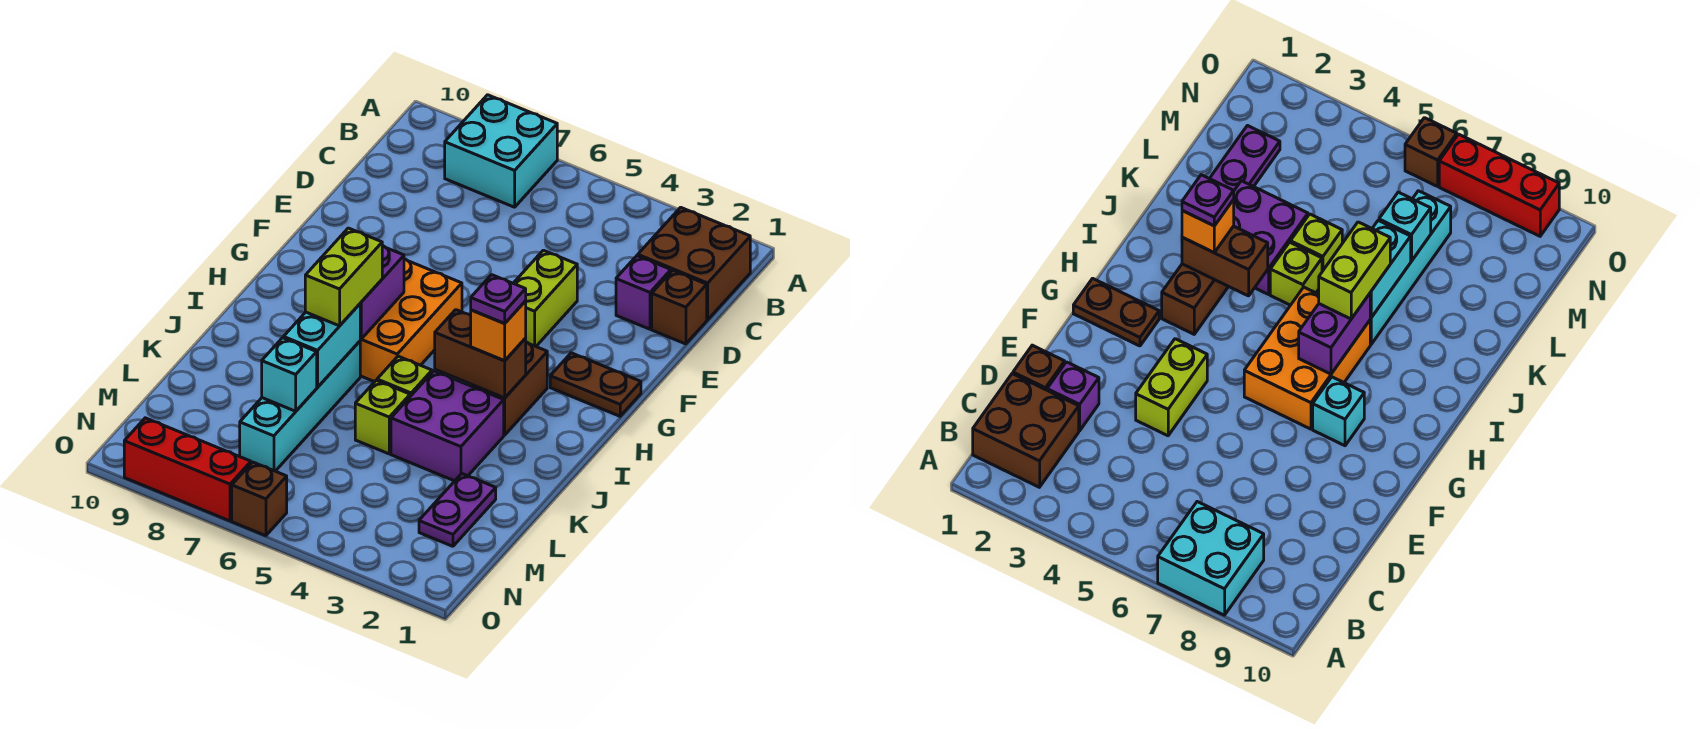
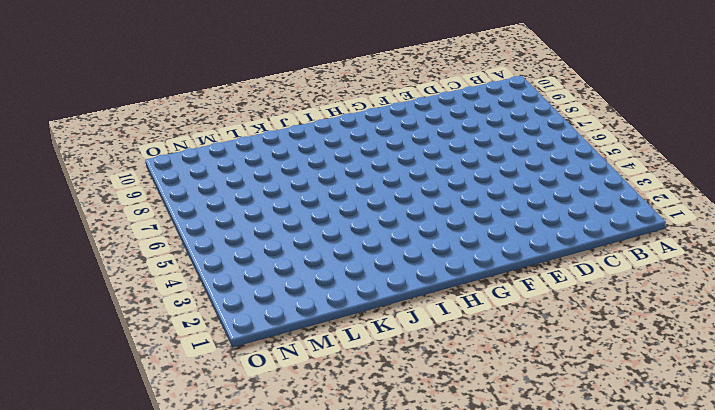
none -> cyan 2x2 brick [445,95,557,207]
none -> brown 2x2 brick [638,207,750,320]
none -> brown 1x1 brick [652,270,707,344]

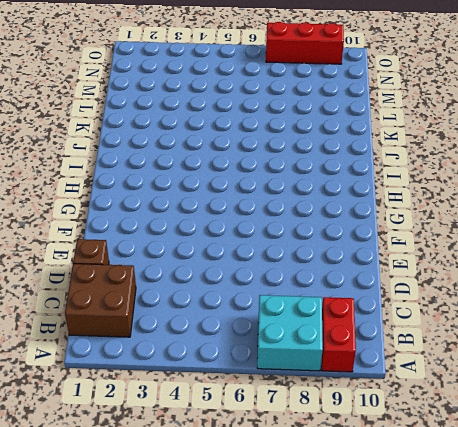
red 1x2 brick [322,297,356,372] -> none
none -> purple 1x1 brick [616,256,671,329]
none -> lime 1x2 brick [513,250,577,346]
none -> brown 1x2 plate [550,353,641,416]

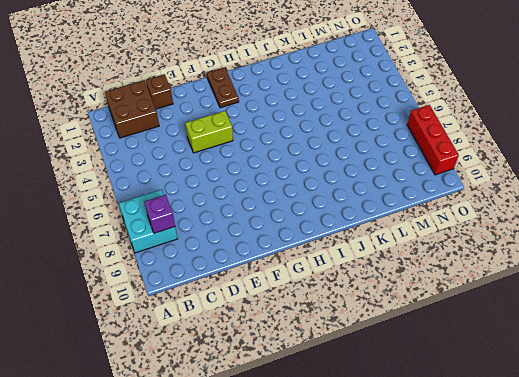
purple 1x1 brick [144,195,175,233] -> purple 1x1 brick moved to [616,256,671,329]
none -> orange 2x3 brick [360,259,462,382]
none -> cyan 1x1 brick [1313,377,1364,446]
none -> brown 1x2 brick [471,342,547,435]

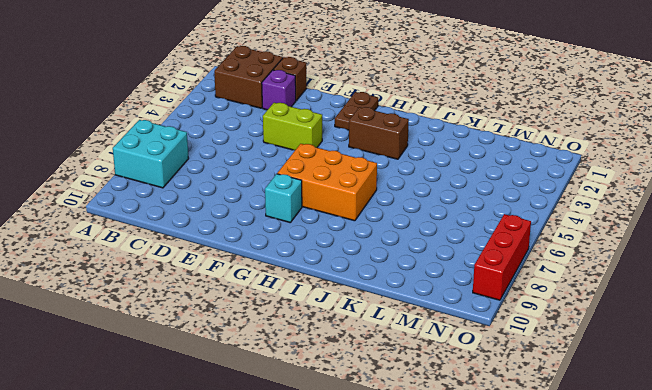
none -> purple 2x2 brick [391,371,504,481]
none -> lime 1x1 brick [377,356,432,396]
none -> cyan 1x4 brick [240,341,360,471]

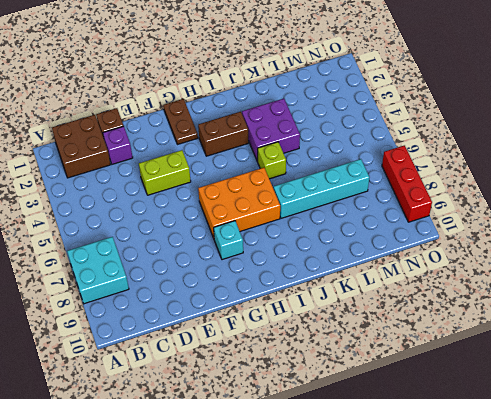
none -> lime 1x1 brick [355,380,410,454]
none -> purple 1x2 plate [419,474,496,546]
none -> brown 1x1 brick [232,462,287,536]

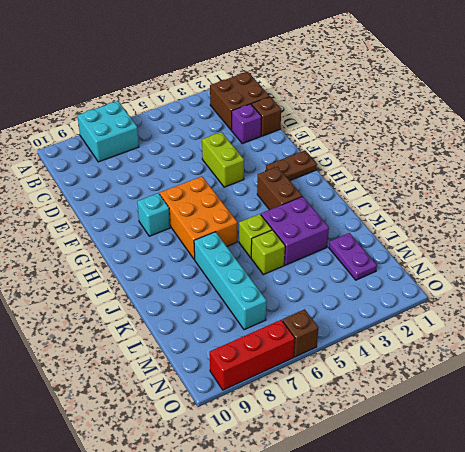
none -> purple 1x2 brick [360,246,404,339]
none -> brown 1x2 brick [435,310,526,398]
none -> cyan 1x2 brick [284,304,360,387]

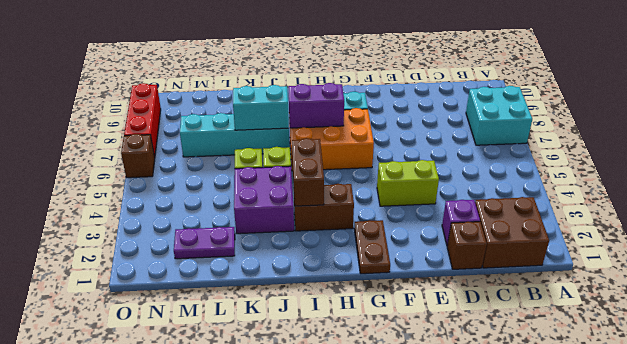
none -> cyan 1x1 brick [262,338,317,411]
none -> orange 1x1 brick [471,301,526,361]
none -> lime 1x2 brick [305,228,382,326]

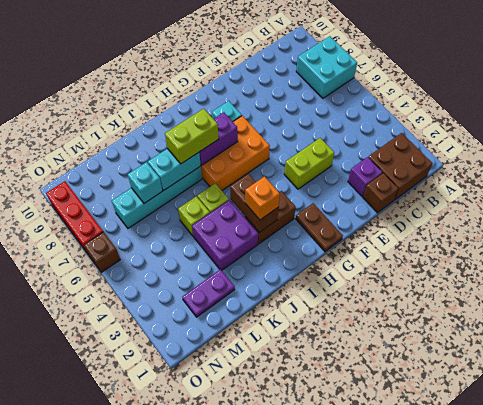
none -> purple 1x1 plate [471,275,526,323]

